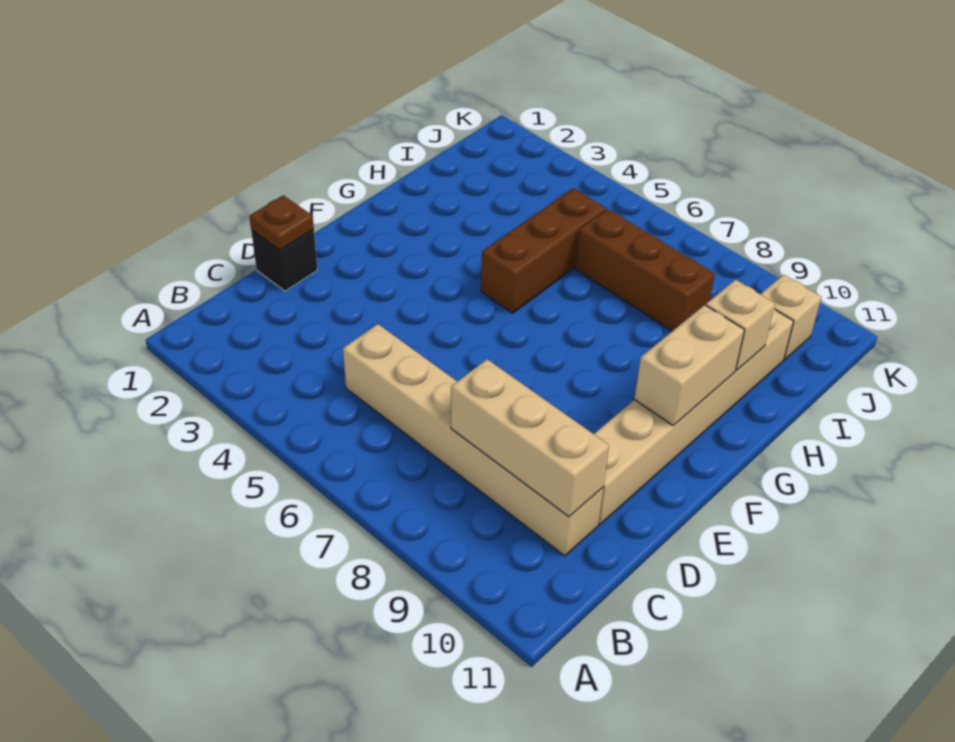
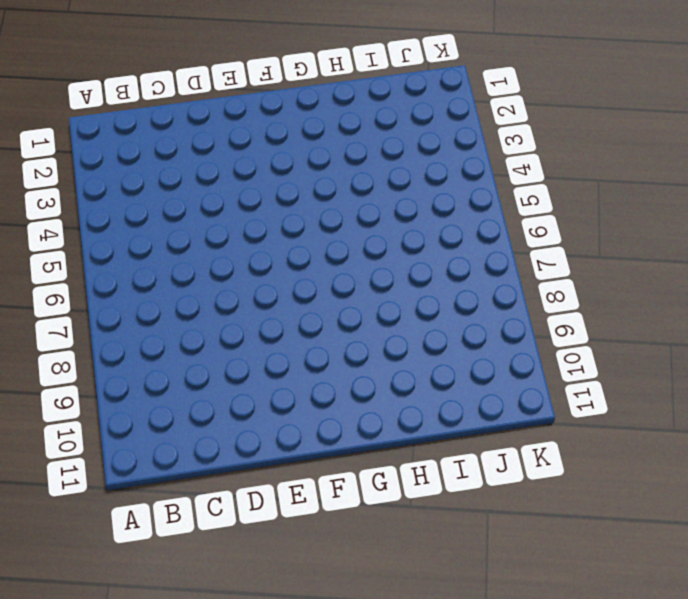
none -> tan 1x6 brick [343,324,603,556]
none -> black 1x1 brick [251,230,318,291]

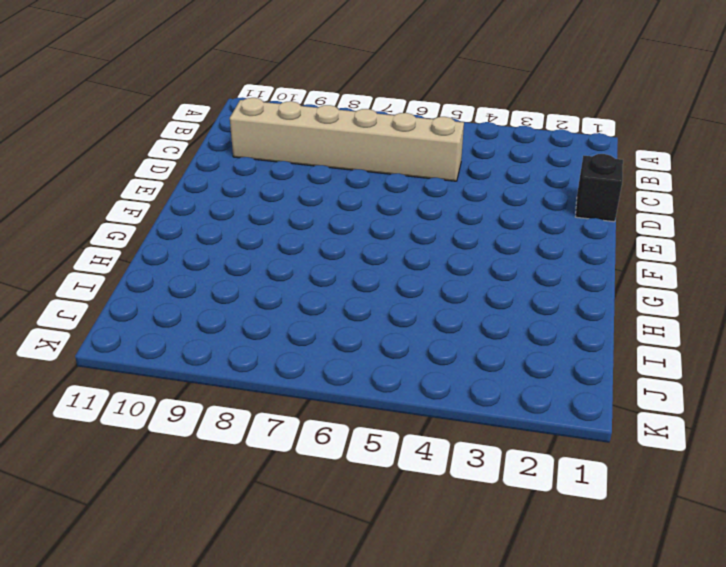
none -> tan 1x6 brick [594,309,794,525]
none -> brown 1x3 brick [481,188,606,313]

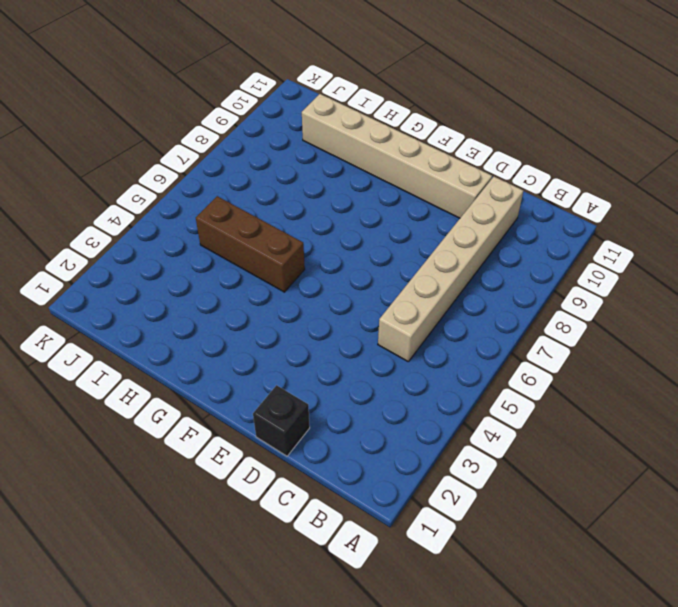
none -> brown 1x3 brick [575,209,715,331]
none -> tan 1x1 brick [761,275,821,360]

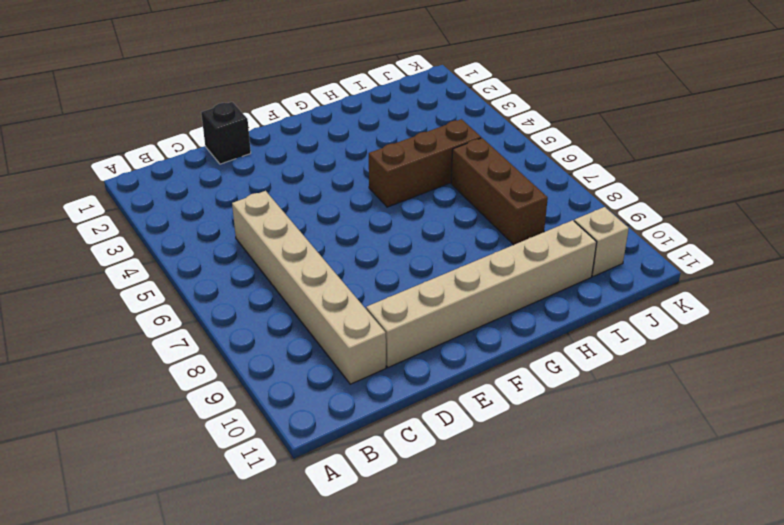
none -> tan 1x3 brick [451,359,609,517]
none -> brown 1x1 plate [249,195,314,250]

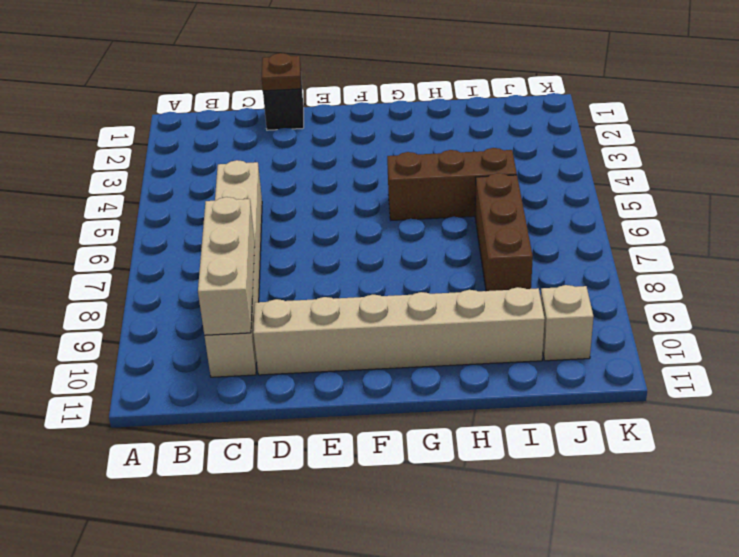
none -> tan 1x2 brick [634,305,744,426]
none -> tan 1x1 brick [706,280,775,370]

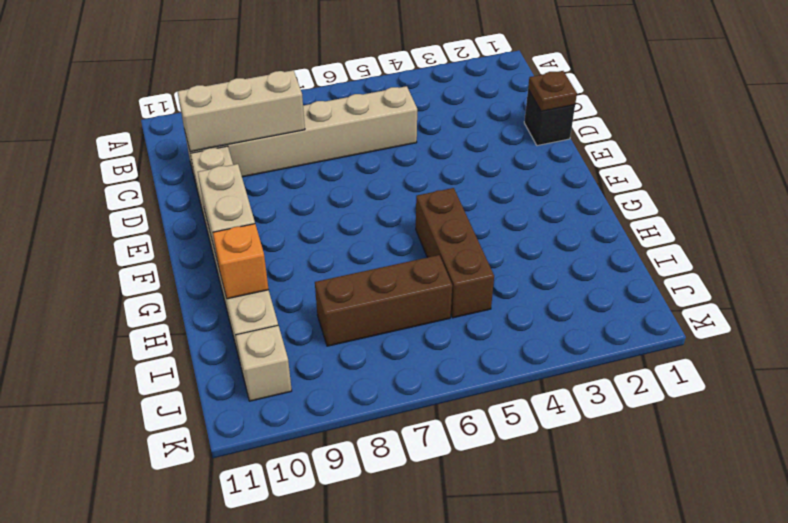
orange 1x1 brick [213,224,269,299] -> tan 1x1 brick [706,280,775,370]

